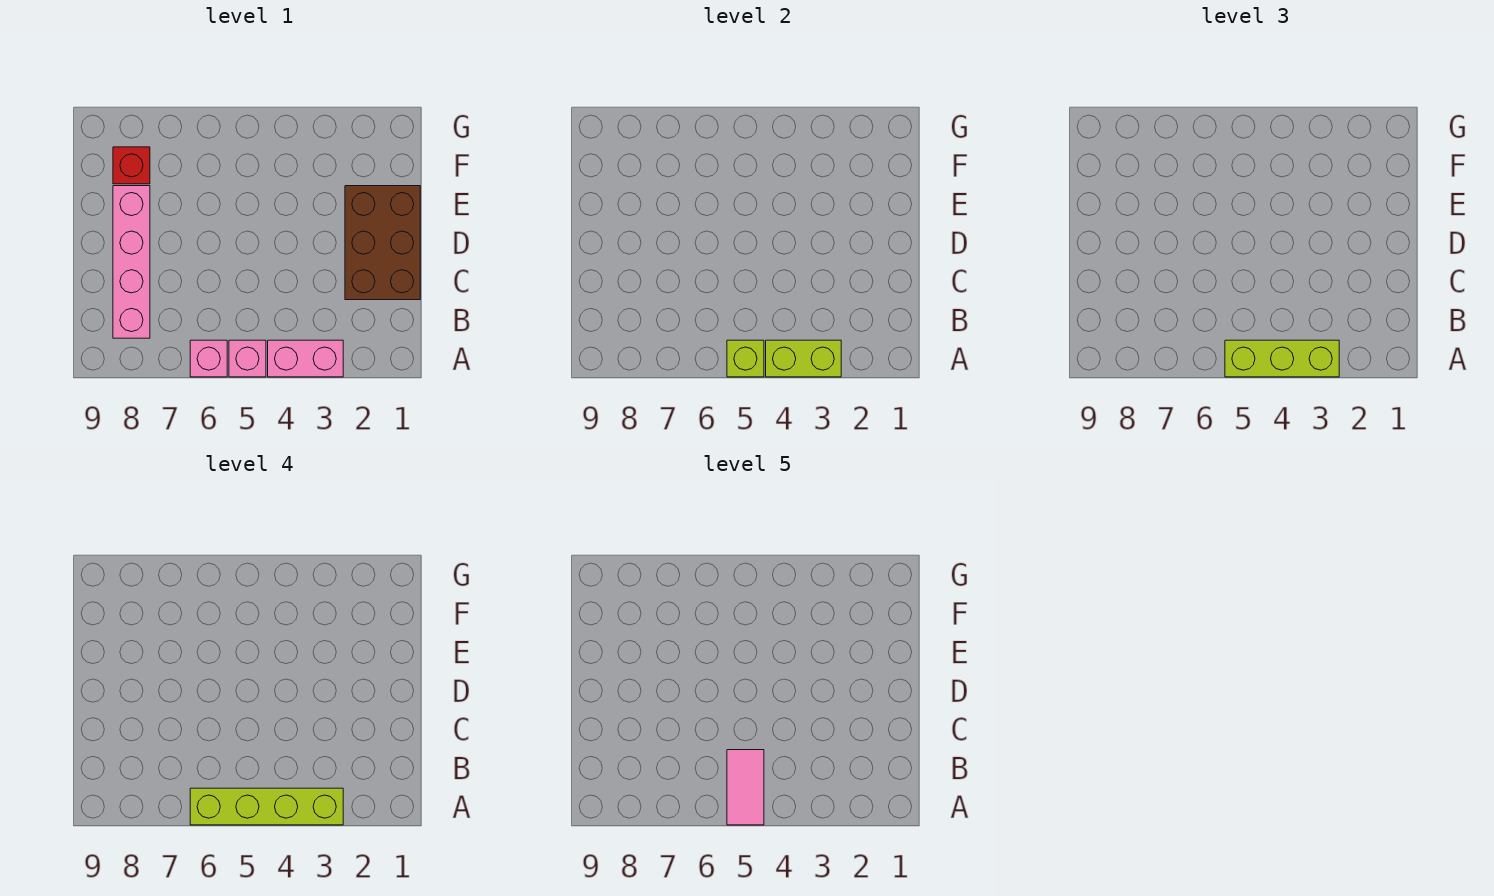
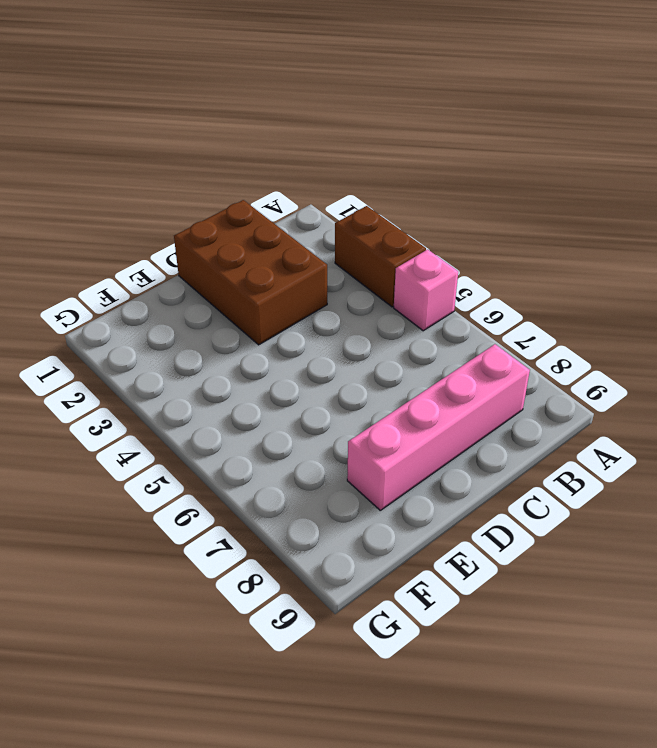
brown 1x2 brick [335,206,426,307] -> pink 1x2 brick [268,340,343,377]
brown 2x3 brick [174,200,327,345] -> brown 2x3 brick turned to [345,186,420,300]
none -> pink 1x1 brick [190,340,227,377]
none -> red 1x1 brick [113,147,150,184]

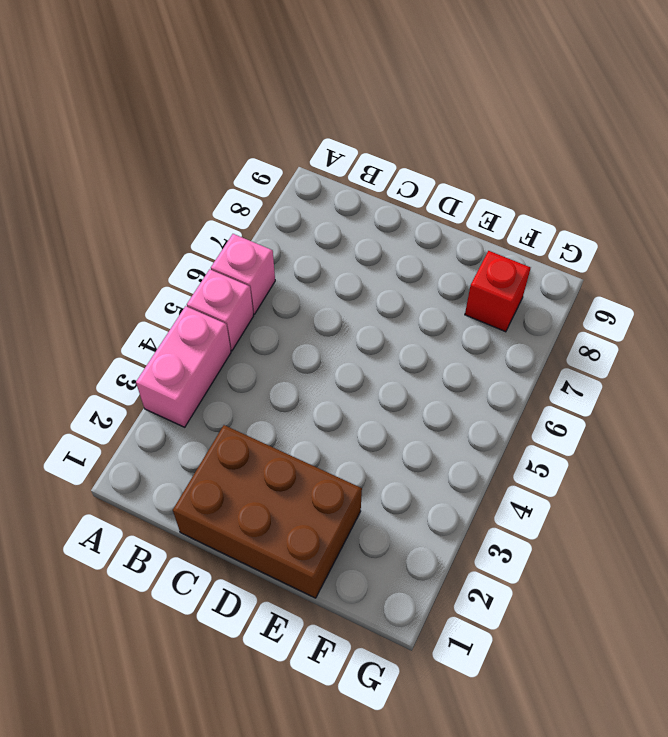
none -> pink 1x4 brick [113,186,150,338]
none -> lime 1x2 brick [766,340,841,377]

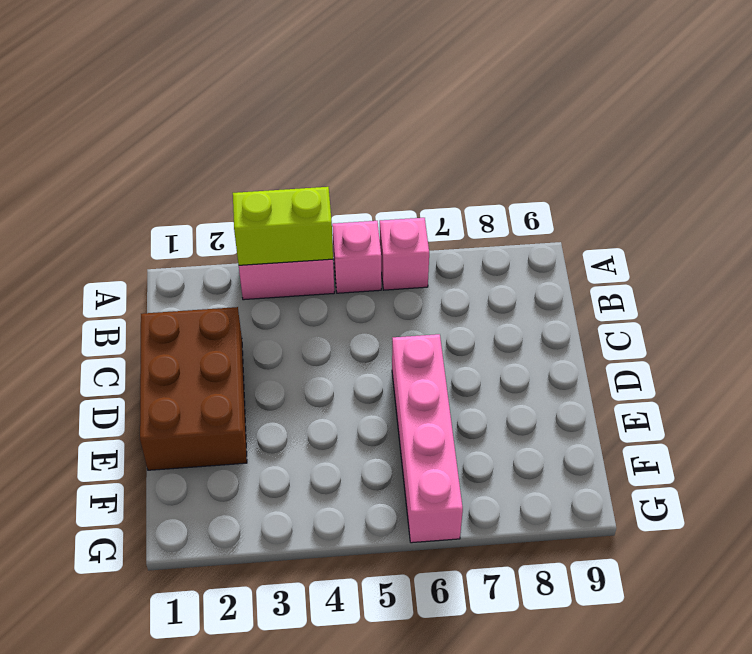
pink 1x4 brick [392,334,463,543] -> pink 1x4 brick moved to [113,186,150,338]
none -> red 1x1 brick [113,147,150,184]
none -> lime 1x1 brick [727,340,764,377]

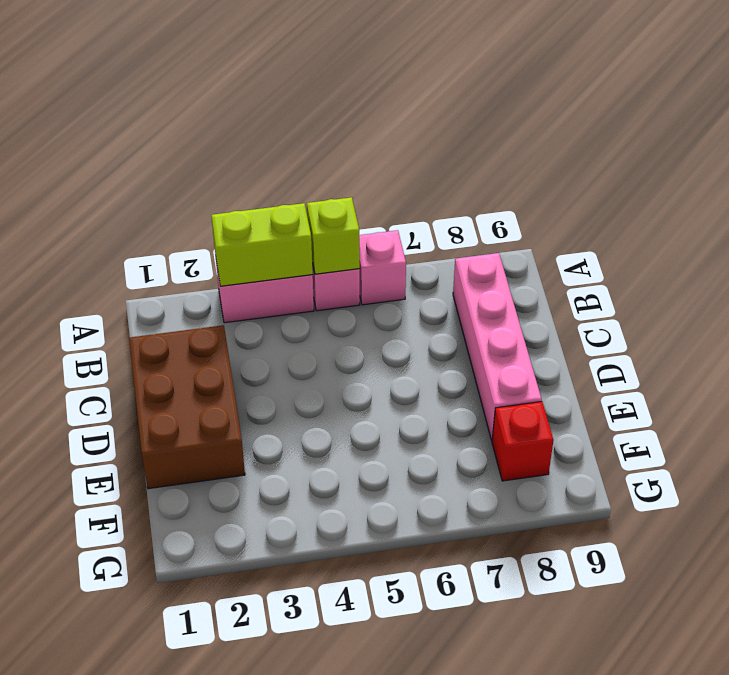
none -> lime 1x3 brick [1225,340,1339,377]
none -> lime 1x4 brick [190,788,343,825]

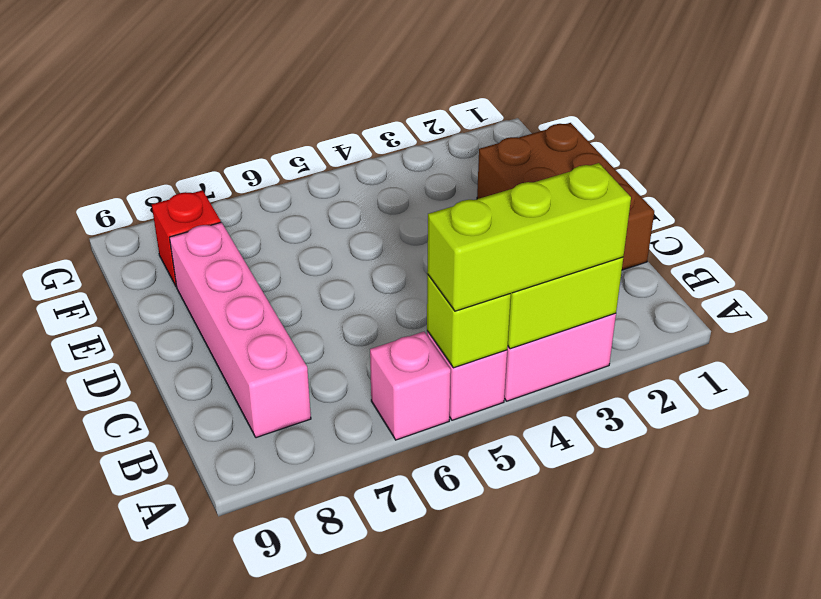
none -> lime 1x4 brick [190,788,343,825]
none -> pink 1x2 tile [727,750,764,825]

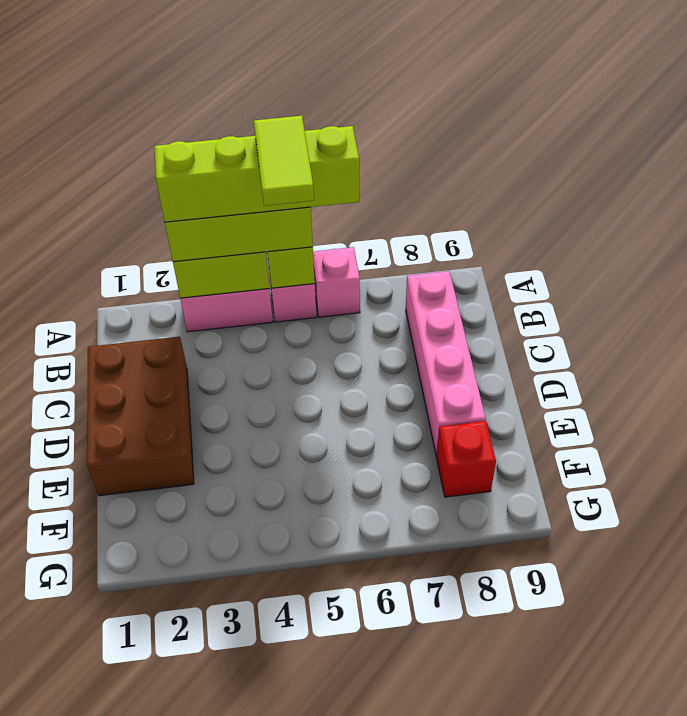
lime 1x2 tile [254,116,314,206] -> pink 1x2 tile [727,750,764,825]

